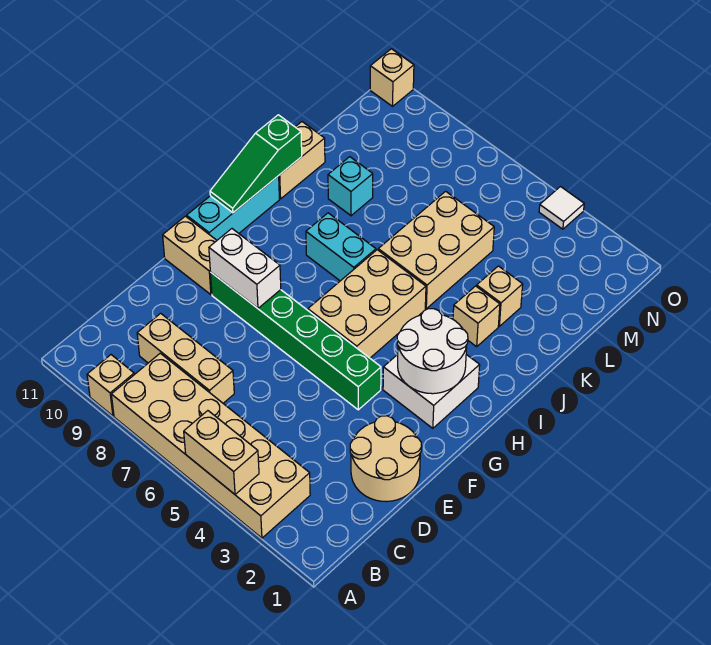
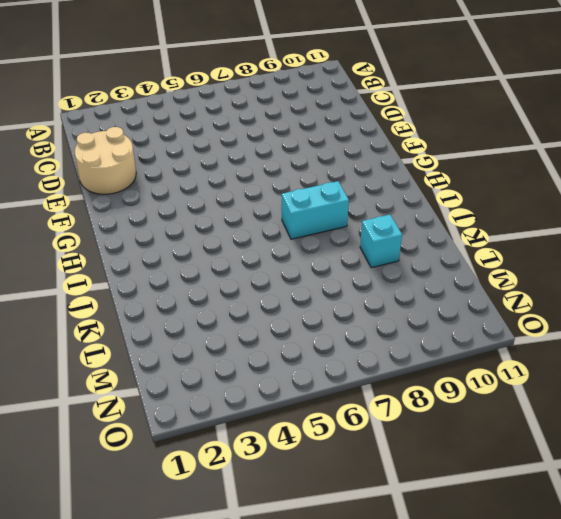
none -> tan 2x6 brick [111,353,310,538]
none -> tan 1x1 brick [87,355,134,416]
none -> tan 1x3 brick [137,313,234,403]

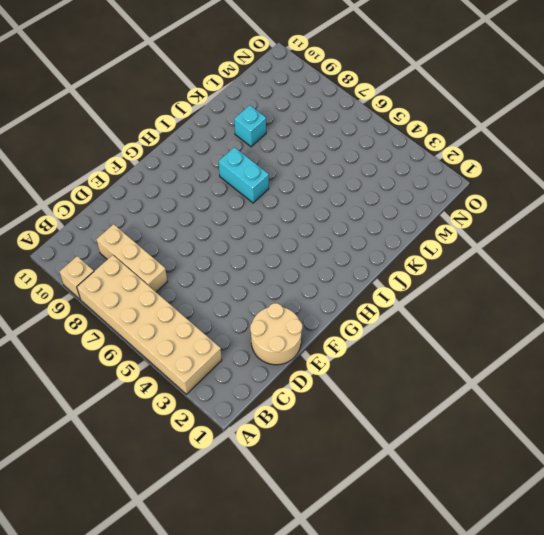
none -> green 1x6 brick [210,272,381,410]
none -> tan 1x2 brick [163,216,217,295]
none -> white 2x2 brick [383,354,480,428]

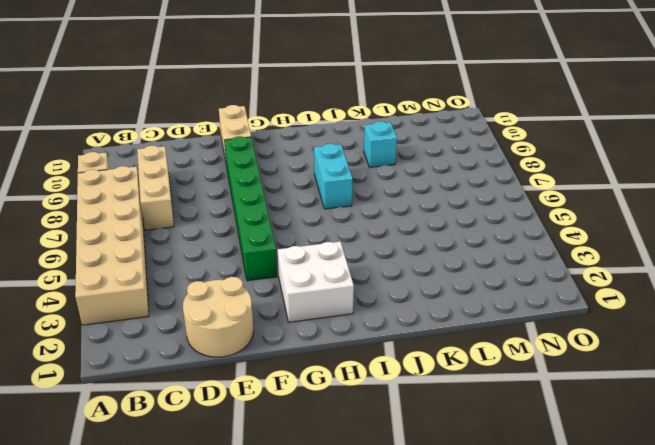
none -> tan 2x3 brick [308,250,426,358]
none -> cyan 1x3 brick [187,176,279,240]
none -> tan 1x1 brick [453,286,500,347]

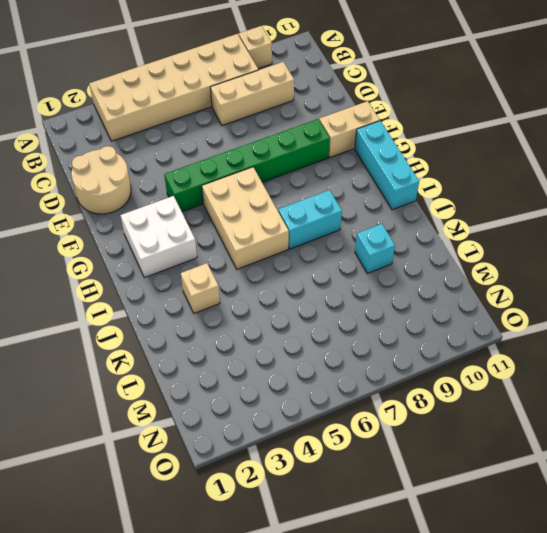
none -> tan 2x3 brick [378,191,494,309]
none -> tan 1x2 brick [279,122,325,199]
none -> tan 1x1 brick [477,266,523,326]

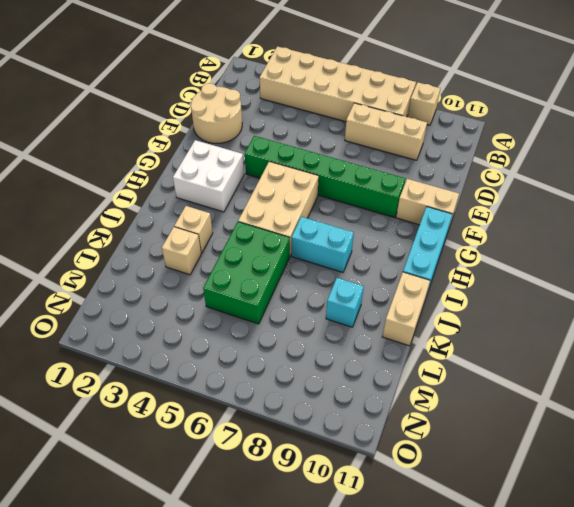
green 2x3 brick [203,222,290,324] -> tan 2x3 brick [378,191,494,309]
none -> white 1x1 tile [539,187,584,229]
none -> tan 1x1 brick [370,49,414,106]
none -> tan 1x2 brick [184,411,259,494]

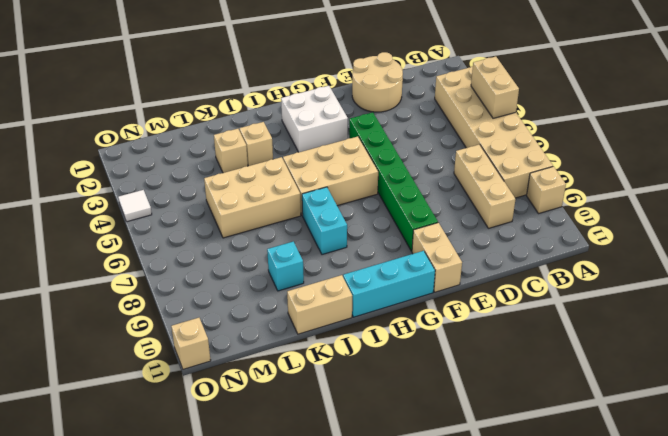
none -> white 1x2 brick [209,229,281,308]
none -> white 2x2 round brick [397,309,468,394]
none -> green 1x3 slope [210,115,302,213]

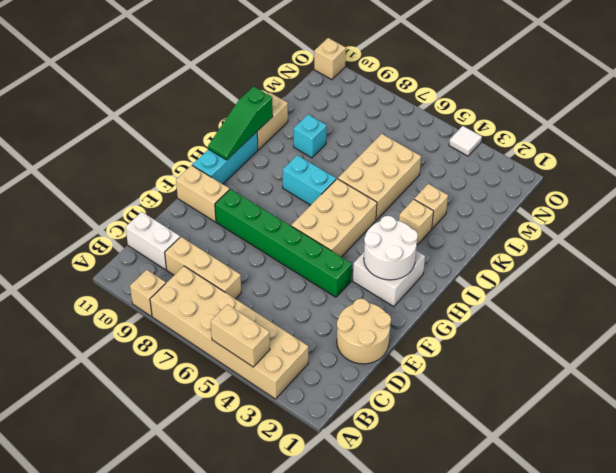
white 1x2 brick [125,212,180,270] -> white 1x2 brick moved to [209,229,281,308]

